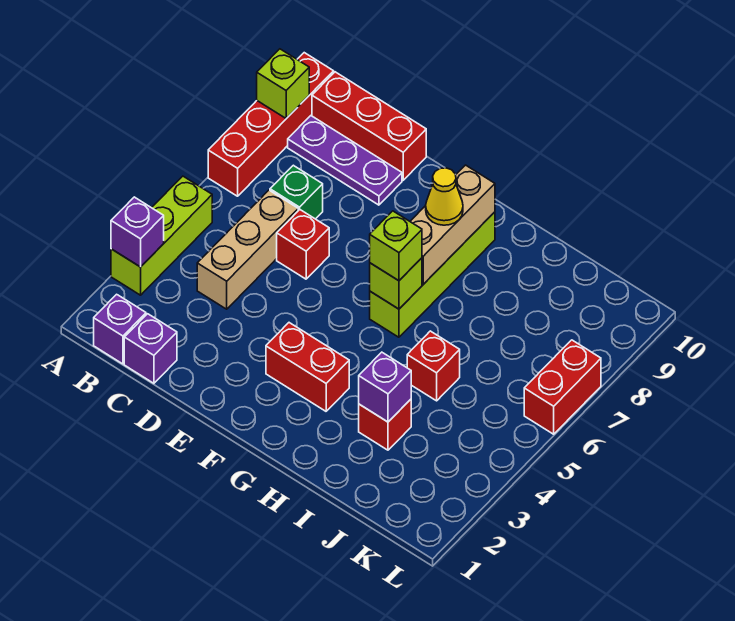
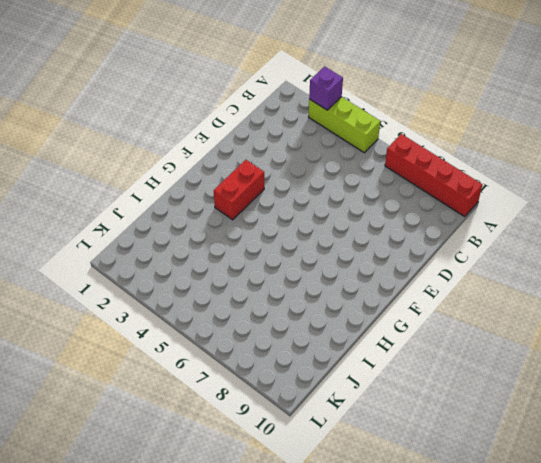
none -> purple 1x1 brick [94,294,146,364]
none -> purple 1x3 plate [288,116,402,205]
none -> red 1x3 brick [312,72,426,180]

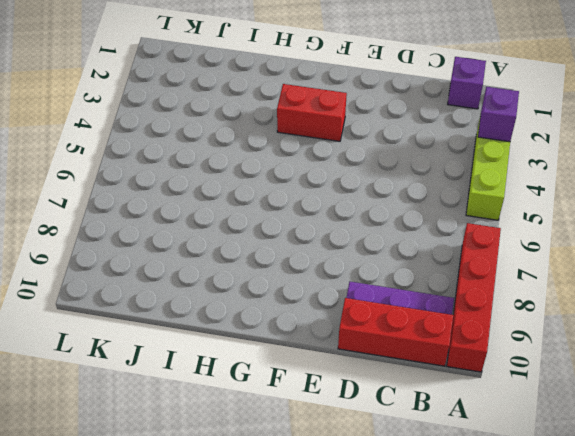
none -> purple 1x1 brick [124,314,177,383]
none -> tan 1x3 brick [197,190,298,309]
none -> green 1x1 brick [270,165,323,219]

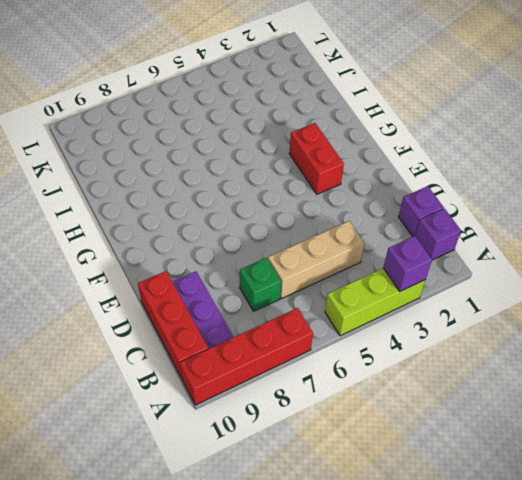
none -> red 1x1 brick [277,210,329,279]
none -> lime 1x4 brick [370,212,495,337]
none -> red 1x1 brick [359,399,411,450]

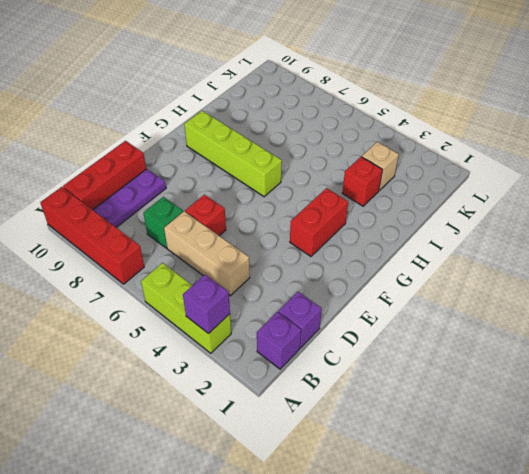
tan 1x1 brick [362,142,399,190] -> none
none -> red 1x1 brick [407,331,460,401]
none -> red 1x2 brick [524,340,601,434]
none -> lime 1x1 brick [257,49,309,118]

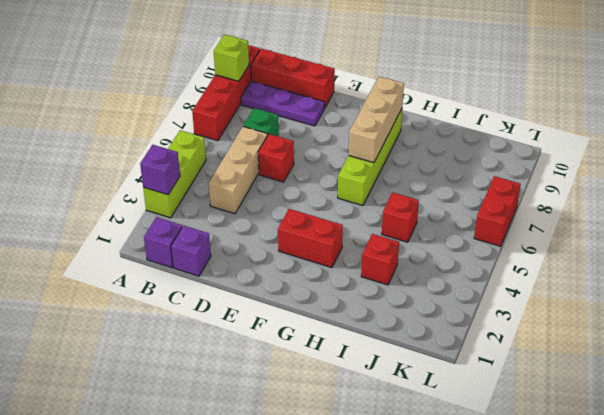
none -> lime 1x1 brick [370,258,422,309]
none -> purple 1x1 brick [359,352,411,422]
none -> lime 1x1 brick [370,211,422,281]

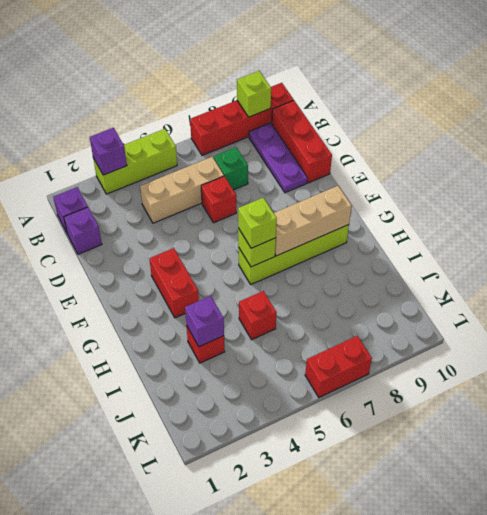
none -> yellow 1x1 cone [426,168,463,225]

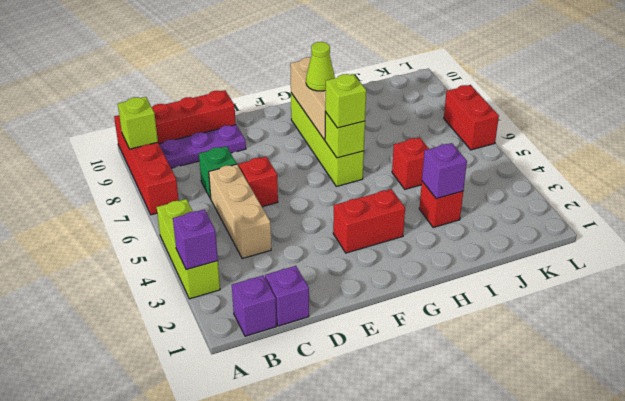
lime 1x1 cone [306,42,335,91] -> yellow 1x1 cone [426,168,463,225]

